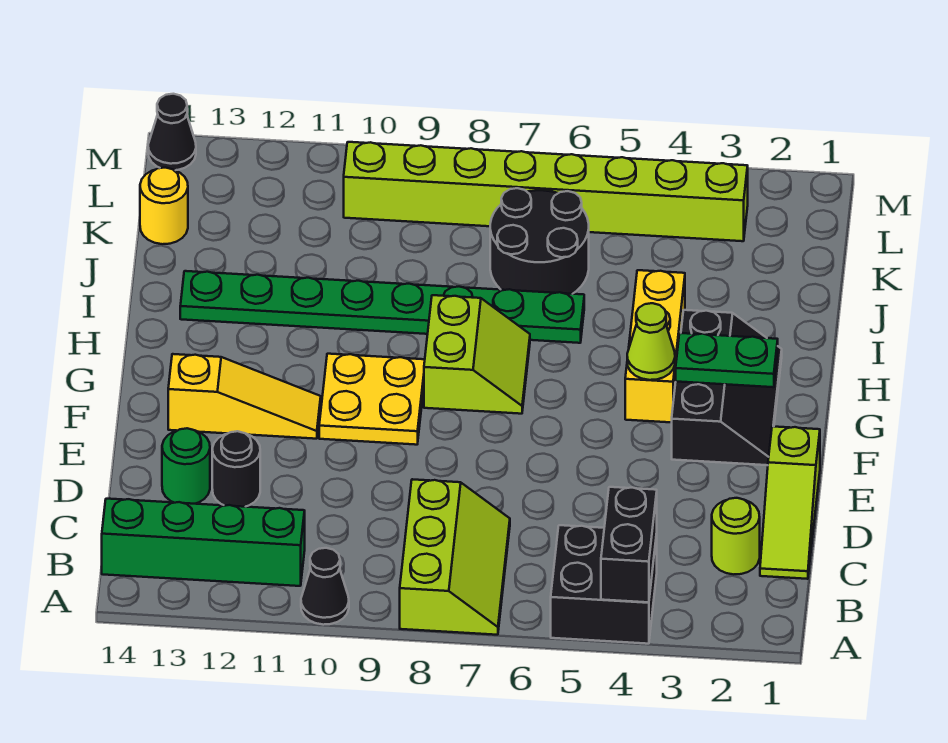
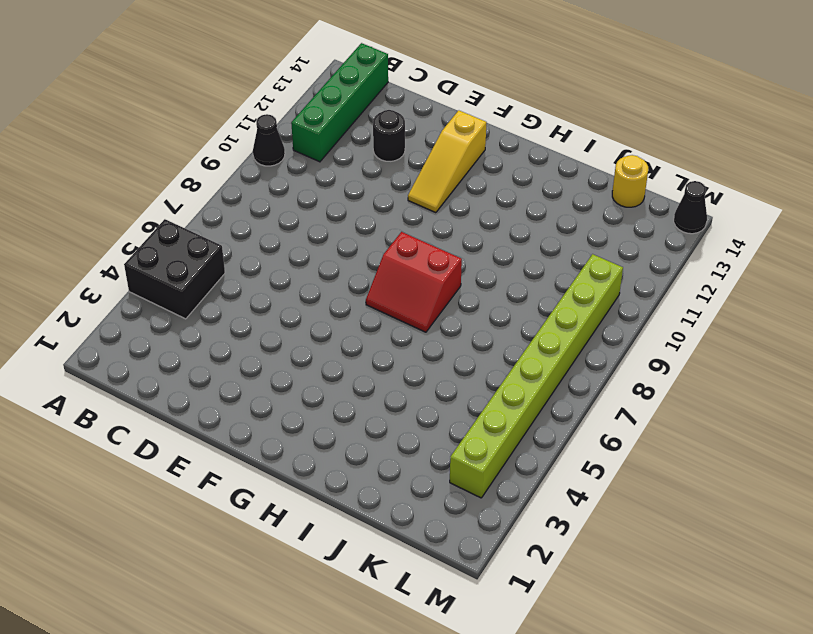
red 2x2 slope [366,232,462,332] -> lime 2x2 slope [424,295,530,414]
none -> lime 2x3 slope [400,479,510,635]
none -> lime 1x3 slope [760,426,820,579]
none -> lime 1x1 round brick [712,498,760,574]

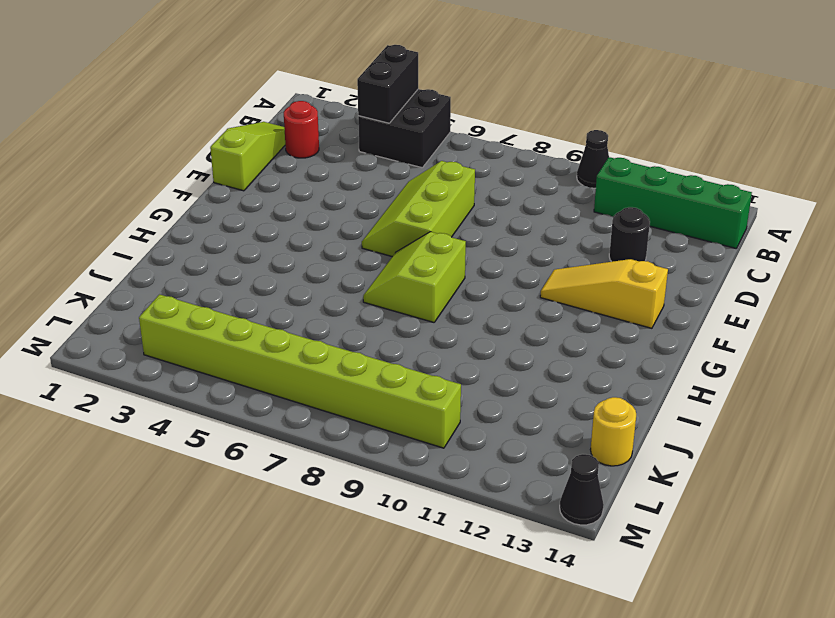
red 1x1 round brick [284,101,319,158] -> lime 1x1 round brick [712,498,760,574]
lime 2x3 slope [362,161,475,257] -> lime 2x3 slope moved to [400,479,510,635]
none -> green 1x1 round brick [162,428,210,504]
none -> black 2x3 slope [672,310,782,465]
none -> yellow 2x2 plate [319,354,425,445]

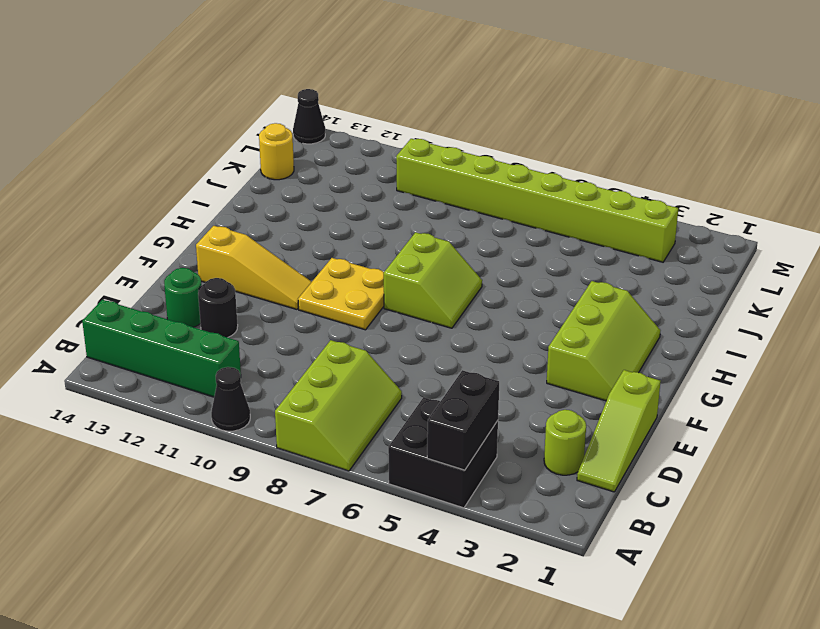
lime 2x3 slope [547,281,660,401] -> black 2x3 slope [672,310,782,465]
none -> yellow 1x3 brick [625,270,685,423]
none -> green 1x8 plate [180,271,584,343]
none -> black 2x2 round brick [490,188,589,294]

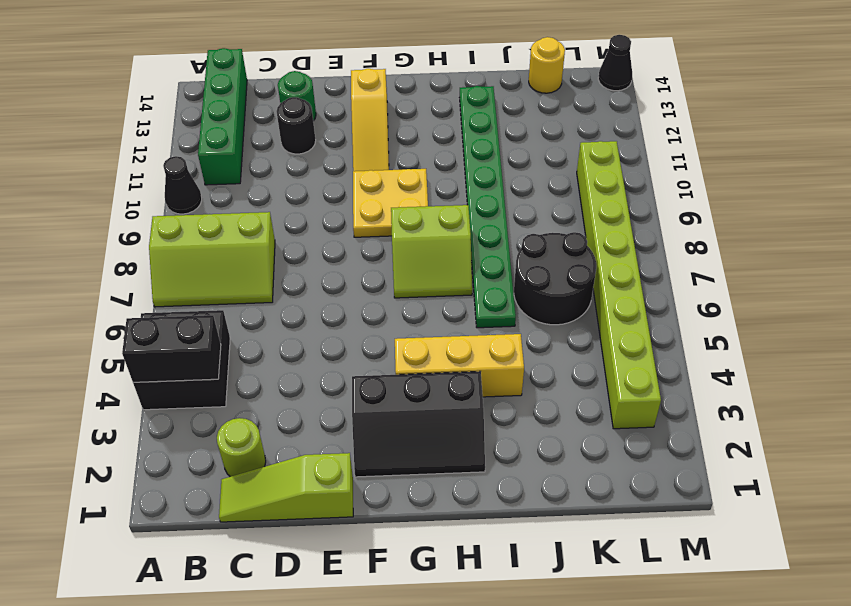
none -> green 1x2 plate [676,333,778,387]
none -> lime 1x1 cone [627,303,675,380]

